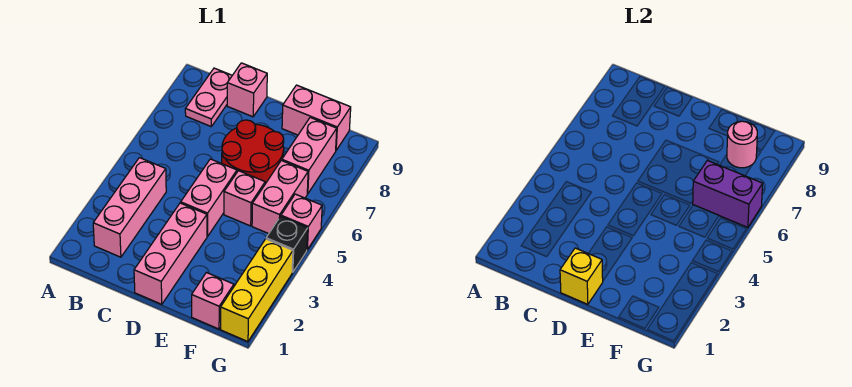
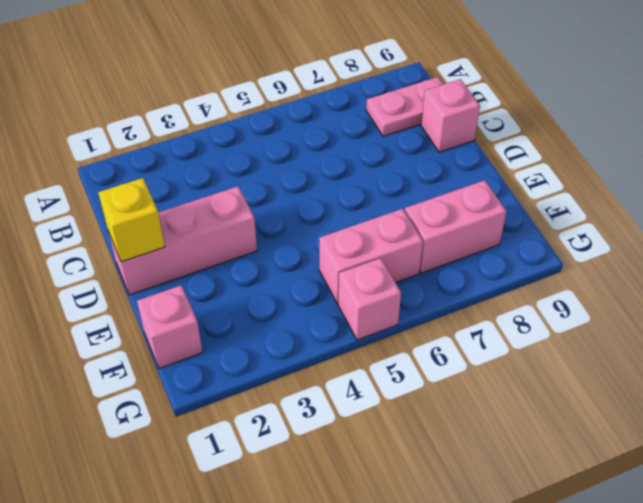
none -> pink 1x3 brick [93,158,166,257]
none -> pink 1x2 brick [181,159,237,236]
none -> red 2x2 round brick [222,120,284,184]

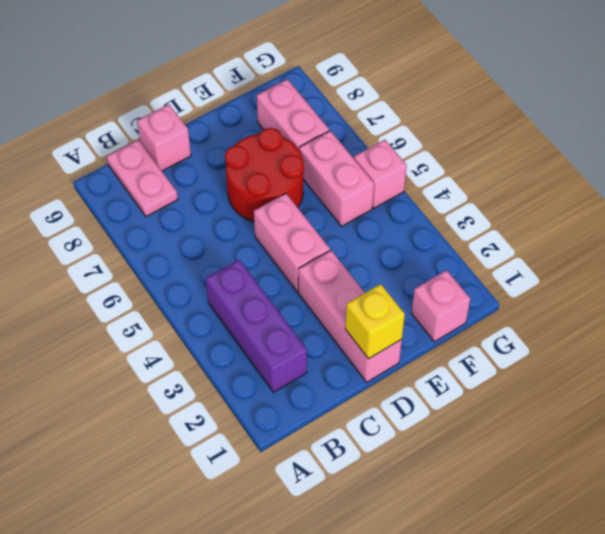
purple 1x3 brick [206,260,307,392] -> pink 1x3 brick [93,158,166,257]
none -> pink 1x1 brick [224,171,265,226]
none -> pink 1x2 brick [282,85,351,150]
none -> yellow 1x3 brick [221,239,293,342]

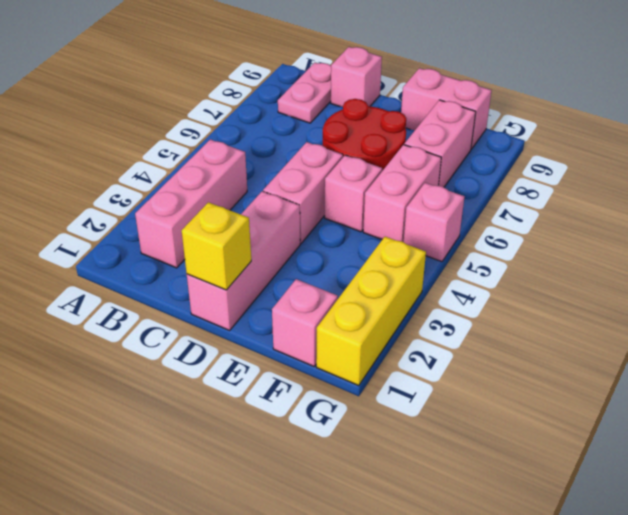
none -> black 1x1 brick [266,217,308,272]
none -> purple 1x2 brick [693,160,763,227]
none -> pink 1x1 round brick [727,121,757,168]

